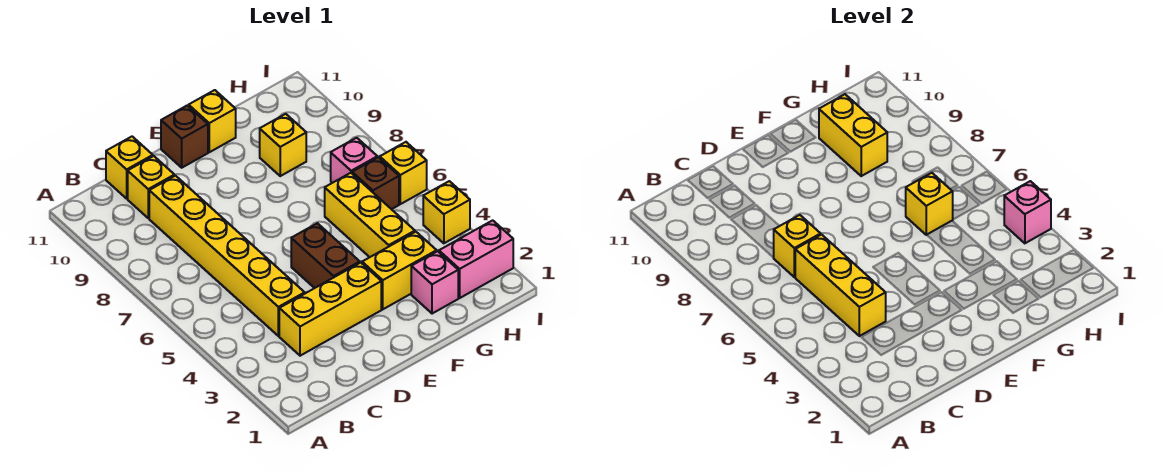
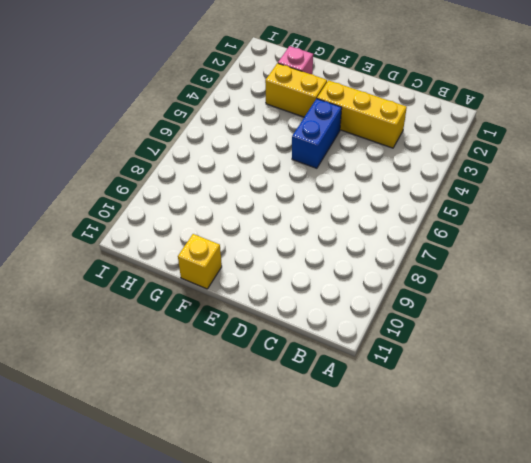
blue 1x2 brick [292,99,342,168] -> brown 1x2 brick [291,223,360,288]
none -> yellow 1x6 brick [149,176,305,336]
none -> yellow 1x1 brick [128,156,175,218]
none -> yellow 1x1 brick [106,137,153,199]

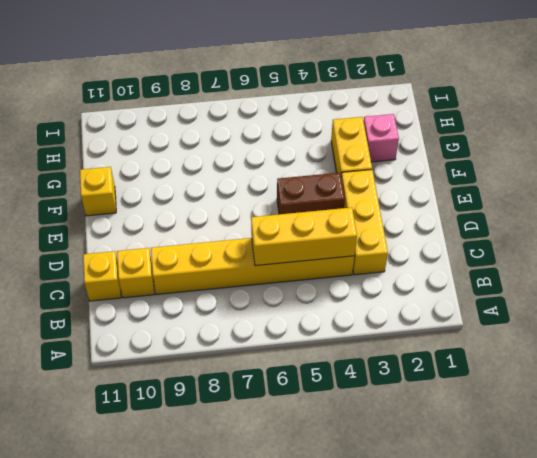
none -> brown 1x1 brick [161,106,208,168]
none -> yellow 1x3 brick [325,173,415,257]
none -> yellow 1x1 brick [260,114,306,176]

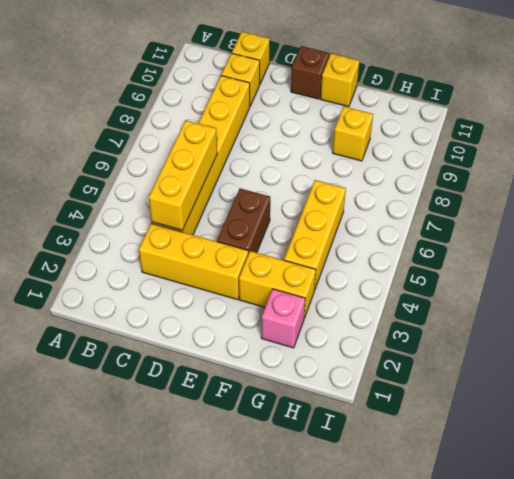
none -> pink 1x2 brick [439,220,513,298]
none -> brown 1x1 brick [352,157,399,209]
none -> pink 1x1 brick [331,138,377,183]

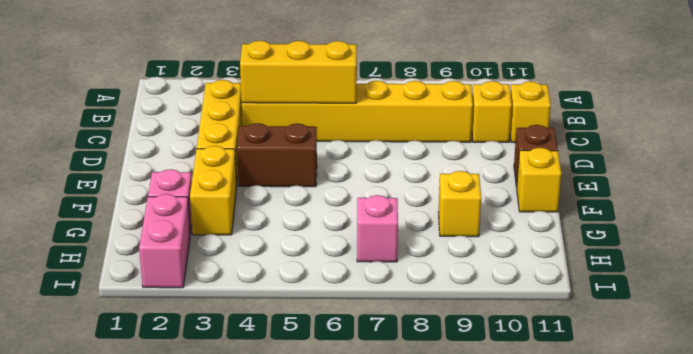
none -> yellow 1x3 brick [325,173,415,257]
none -> brown 1x1 brick [352,157,399,209]
none -> yellow 1x1 brick [423,181,470,243]

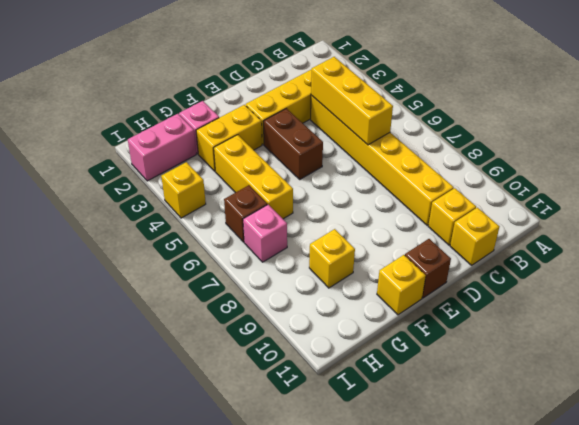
none -> yellow 1x1 brick [380,142,427,204]
none -> yellow 1x1 brick [774,215,821,277]
none -> yellow 1x1 brick [906,173,953,235]

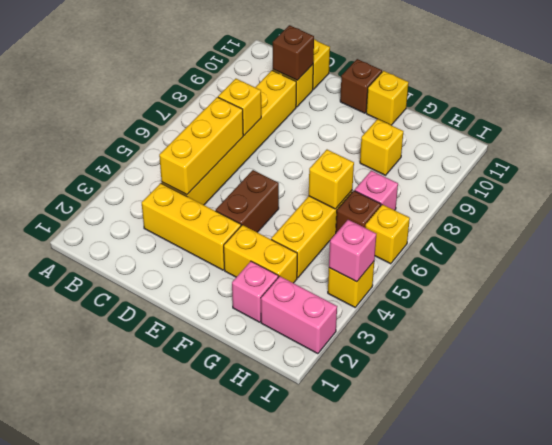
brown 1x1 brick [273,25,314,80] -> none
none -> yellow 1x2 brick [819,94,887,176]

